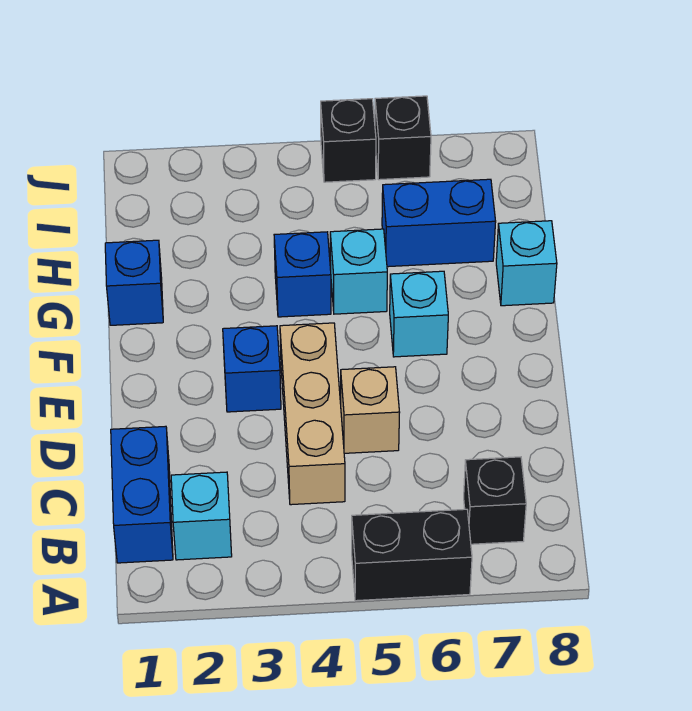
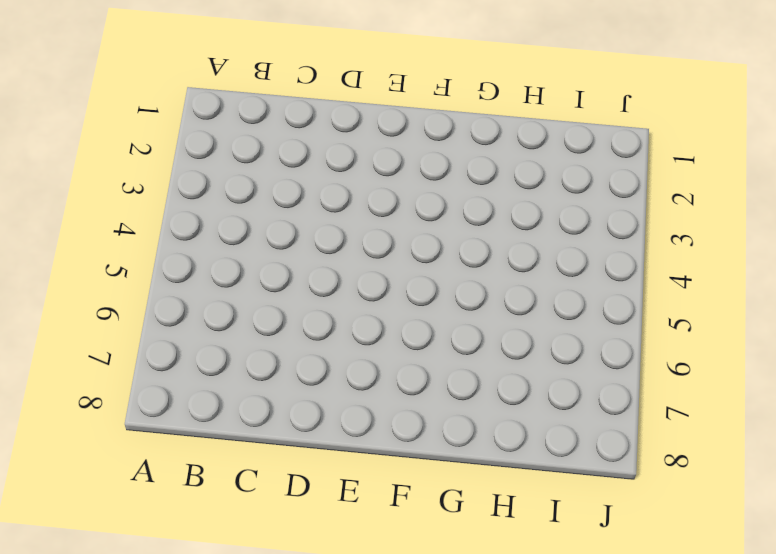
none -> black 1x2 brick [352,509,472,601]
none -> blue 1x2 brick [111,426,173,563]
none -> cyan 1x1 brick [171,472,232,560]

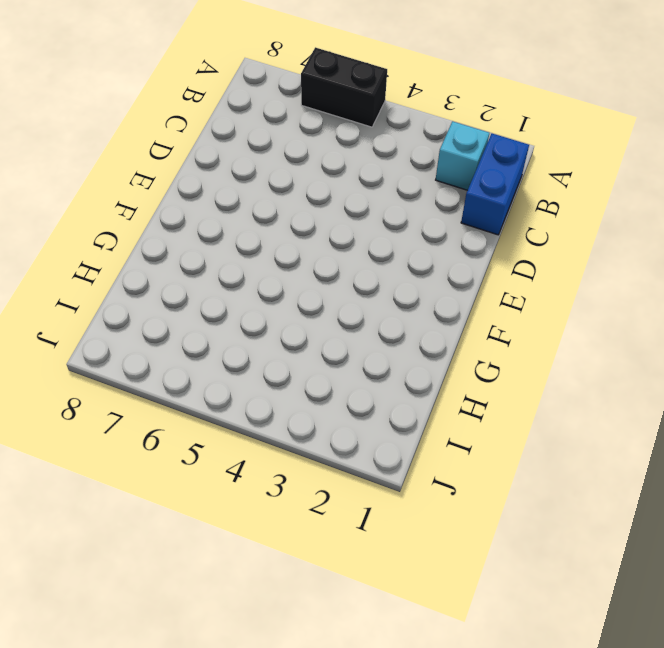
none -> black 1x1 brick [464,457,526,544]
none -> tan 1x3 brick [280,323,345,505]
none -> tan 1x1 brick [341,367,400,453]

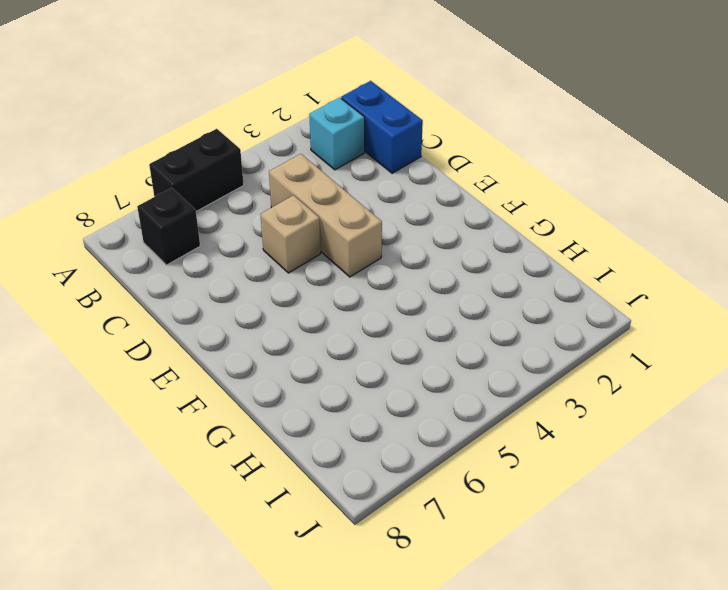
none -> blue 1x1 brick [223,326,281,412]
none -> cyan 1x1 brick [390,271,448,357]
none -> blue 1x1 brick [105,240,163,325]

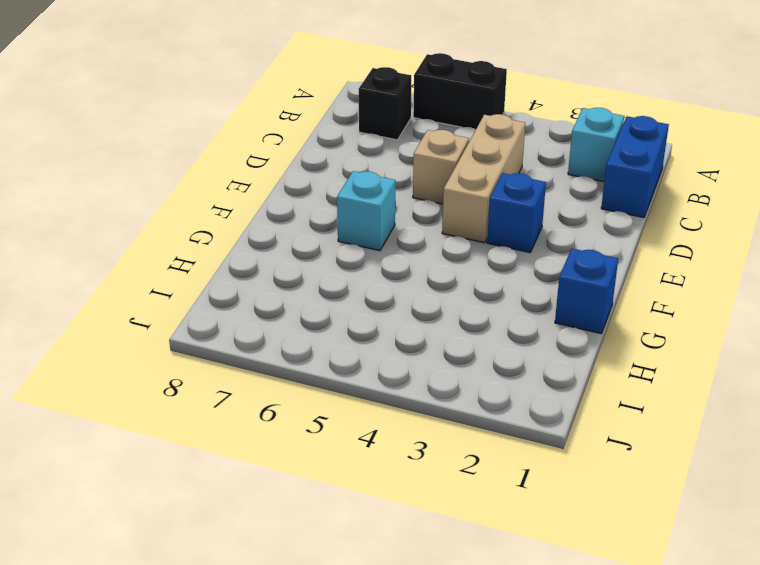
none -> blue 1x1 brick [274,232,331,317]
none -> cyan 1x1 brick [330,229,387,314]
none -> cyan 1x1 brick [496,221,557,306]

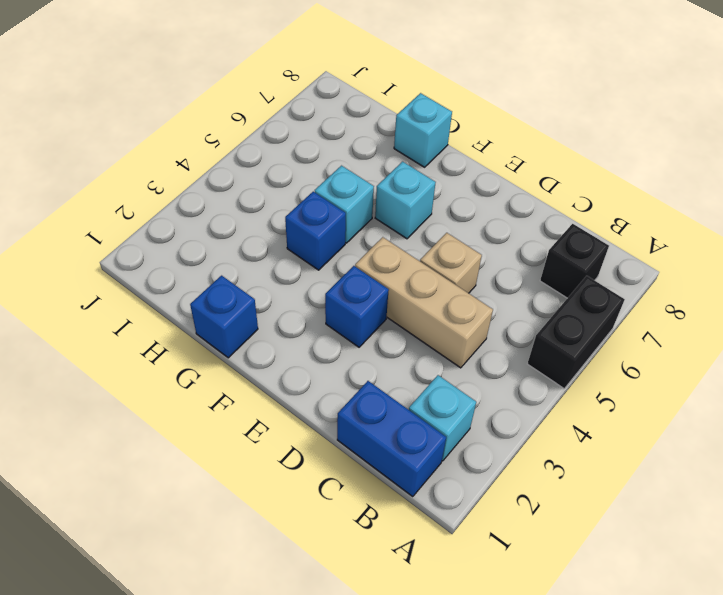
none -> blue 1x2 brick [382,179,496,267]
none -> black 1x1 brick [321,99,376,182]
none -> black 1x1 brick [375,96,431,180]

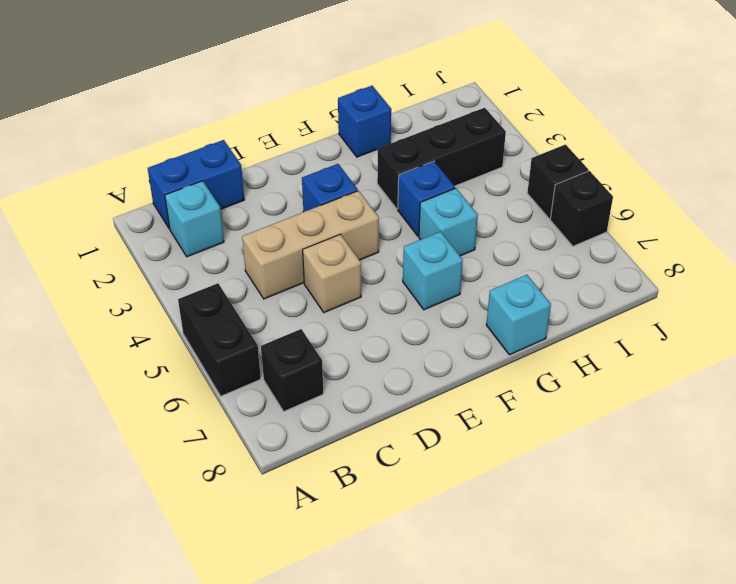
black 1x3 brick [377,108,506,209] -> none
none -> blue 1x2 brick [382,179,496,267]

